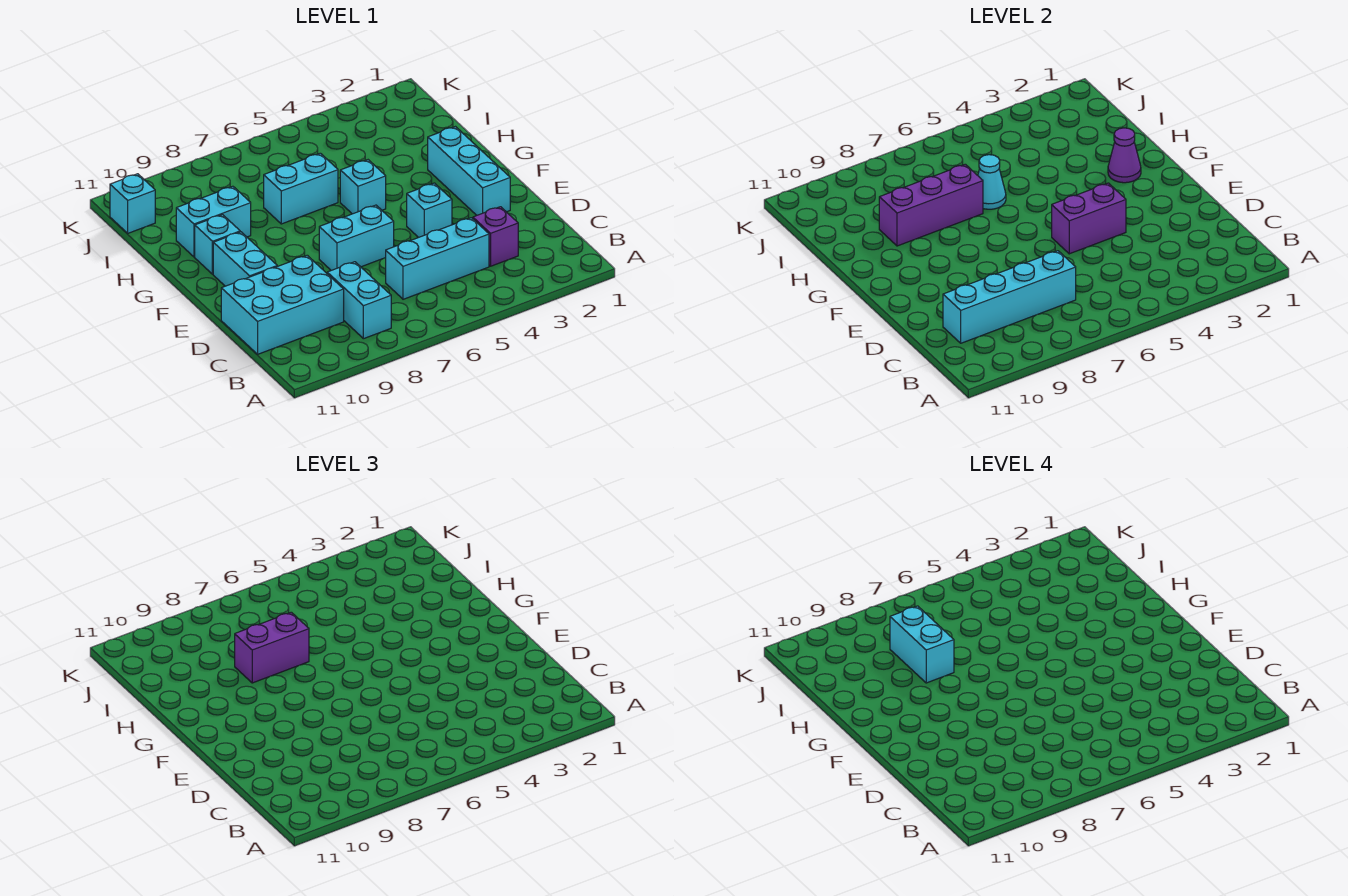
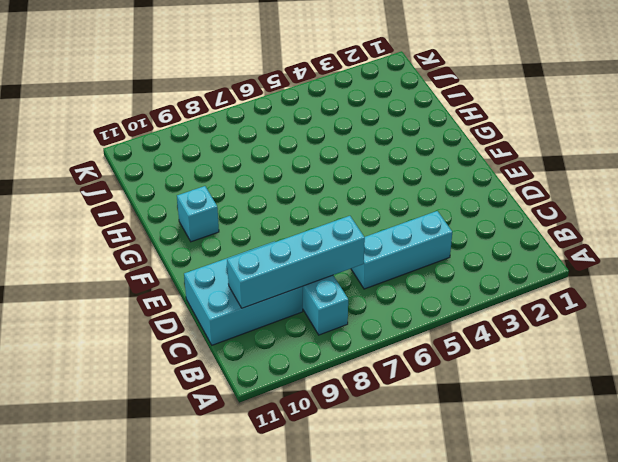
none -> purple 1x1 brick [473,207,518,266]
none -> cyan 1x3 brick [428,127,510,215]
none -> cyan 1x1 brick [407,183,452,238]

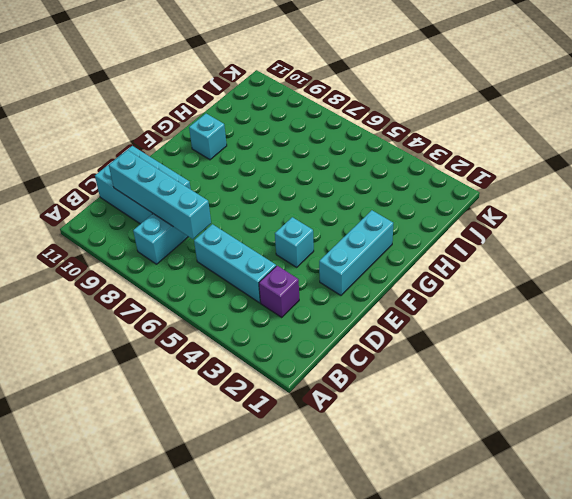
none -> cyan 1x2 brick [319,205,394,270]
none -> cyan 1x2 brick [213,232,277,286]
none -> cyan 1x1 brick [340,160,386,214]

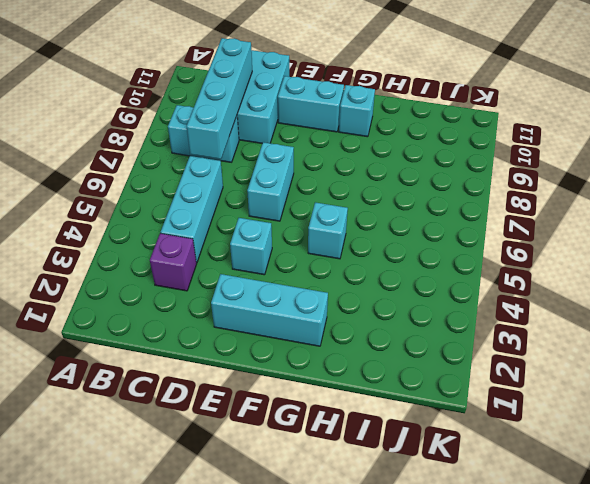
none -> cyan 1x2 brick [264,153,338,224]
none -> cyan 1x2 brick [176,186,251,257]
none -> cyan 1x1 brick [110,174,155,233]

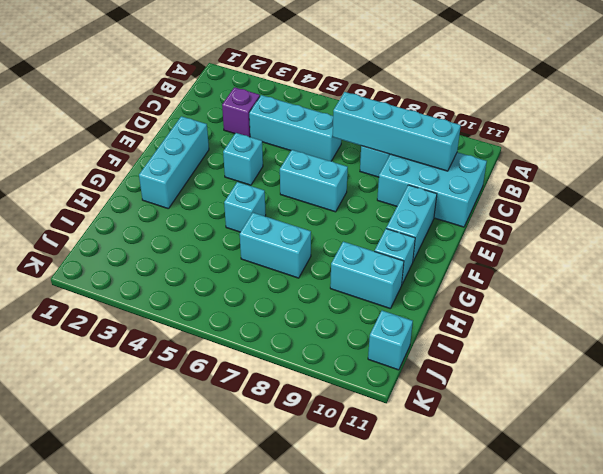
none -> purple 1x2 brick [1052,183,1126,254]
none -> purple 1x1 cone [1108,128,1141,183]
none -> cyan 1x1 cone [978,155,1006,209]

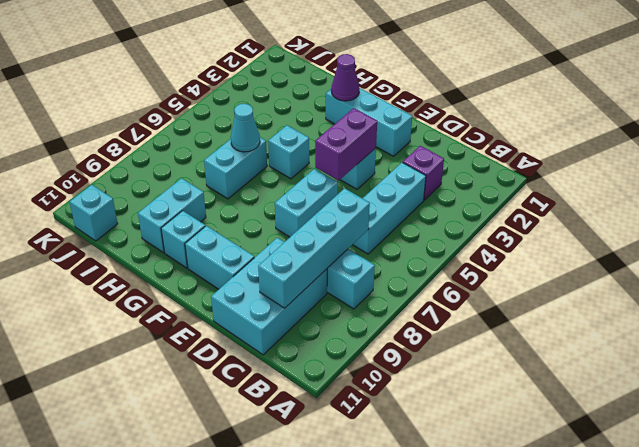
none -> purple 1x3 brick [879,164,983,246]
none -> purple 1x2 brick [235,612,309,683]
none -> cyan 1x2 brick [890,606,954,683]

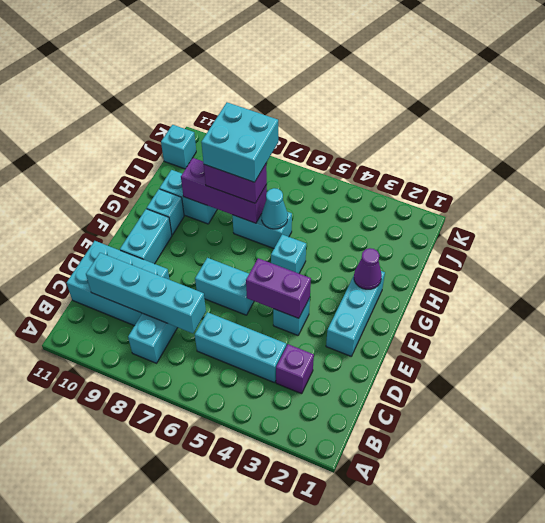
cyan 2x2 brick [201,102,278,182] -> cyan 1x2 brick [890,606,954,683]

